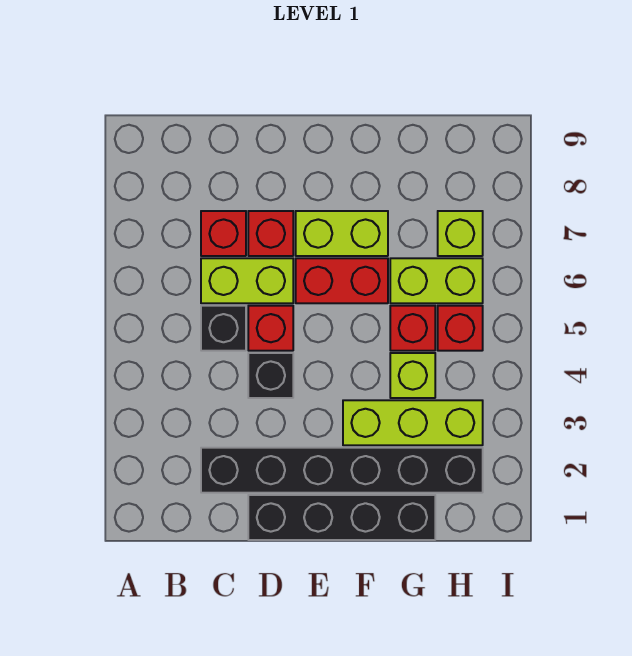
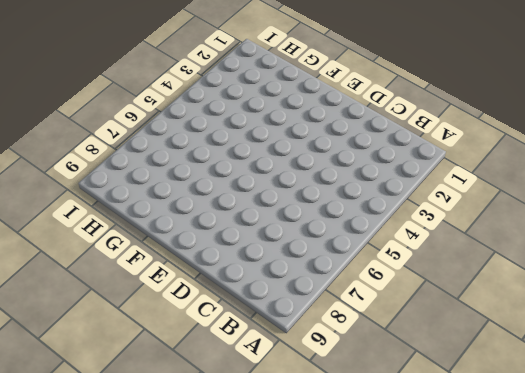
none -> black 1x6 brick [201,448,483,493]
none -> black 1x1 brick [201,306,246,351]
none -> lime 1x2 brick [201,258,293,303]

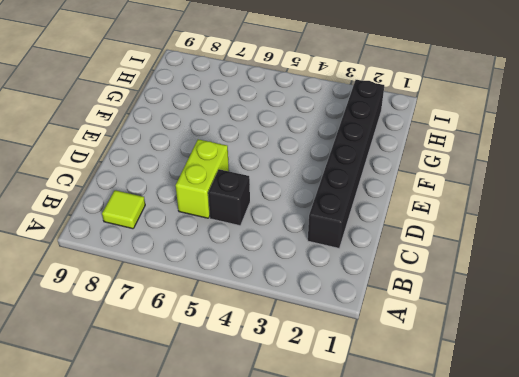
lime 1x1 tile [102,190,145,229] -> none
none -> red 1x1 brick [201,211,246,256]
none -> black 1x4 brick [248,495,435,540]
none -> black 1x1 brick [248,353,293,398]

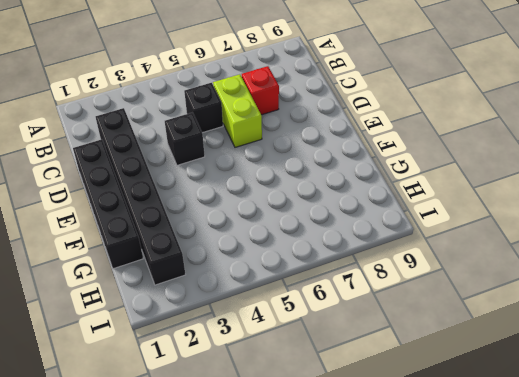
none -> red 1x1 brick [248,306,293,351]
none -> red 1x1 brick [248,211,293,256]
none -> red 1x2 brick [296,258,388,303]

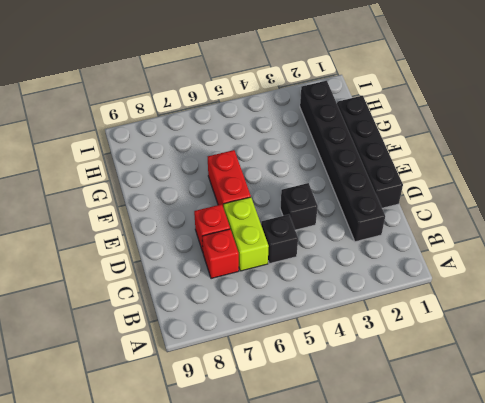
none -> red 1x1 brick [248,306,293,351]
none -> lime 1x2 brick [296,211,388,256]
none -> lime 1x3 brick [343,400,483,445]

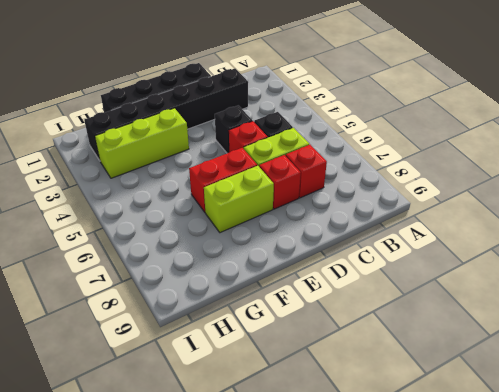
none -> lime 1x1 brick [390,353,435,398]
none -> red 1x1 brick [390,306,435,351]
none -> lime 1x2 brick [390,258,483,303]

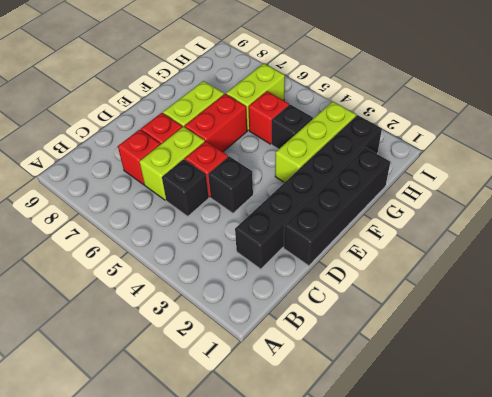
black 1x1 brick [272,104,313,149] -> lime 1x1 brick [390,353,435,398]
none -> red 1x1 brick [438,306,483,351]
none -> lime 1x1 brick [438,211,483,256]

